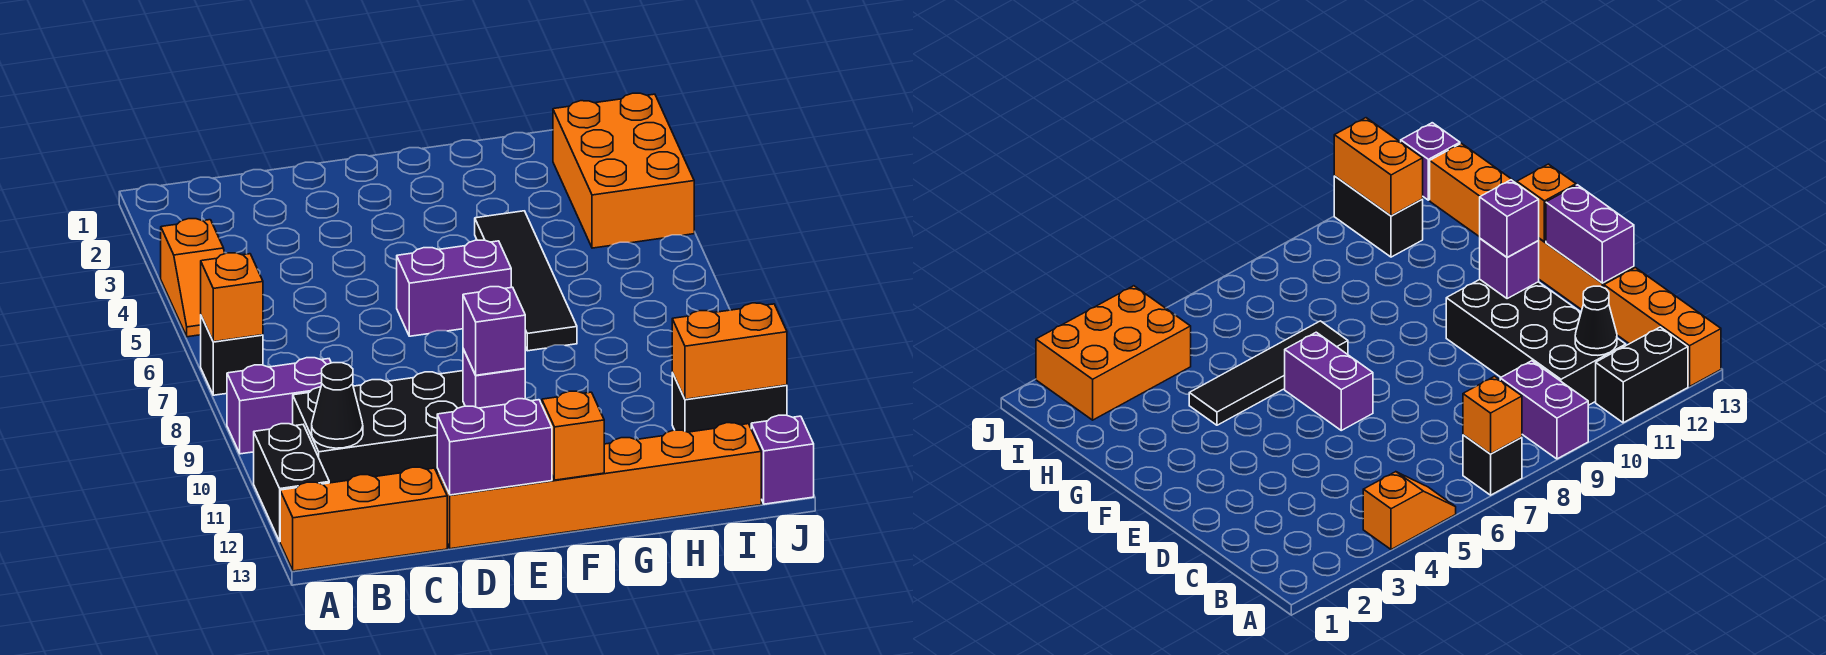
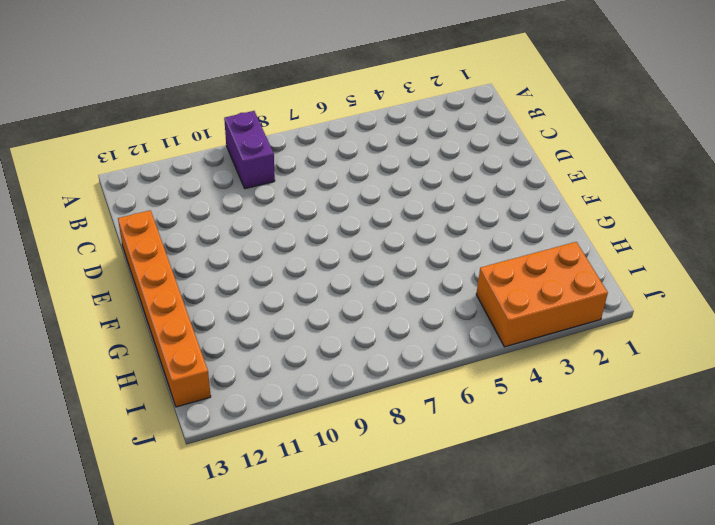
none -> orange 1x2 slope [161,219,225,337]
none -> black 1x1 brick [201,316,263,395]
none -> black 1x2 brick [254,424,329,541]

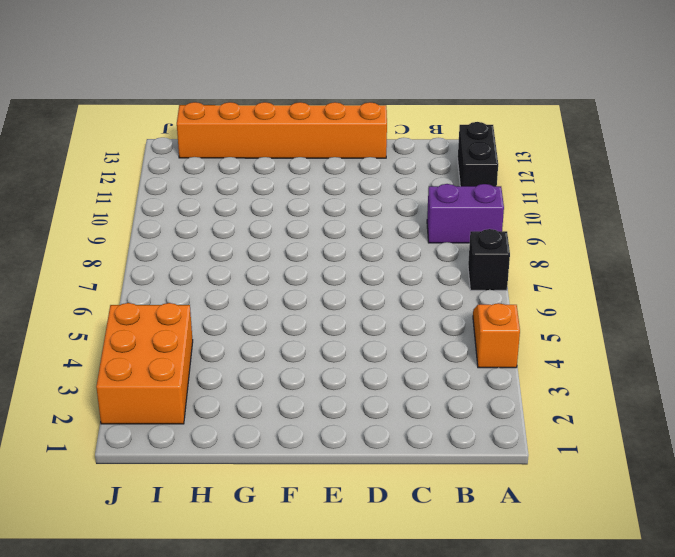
none -> orange 1x3 brick [280,467,447,571]
none -> black 2x4 brick [293,371,465,483]
none -> purple 1x2 brick [397,240,511,336]

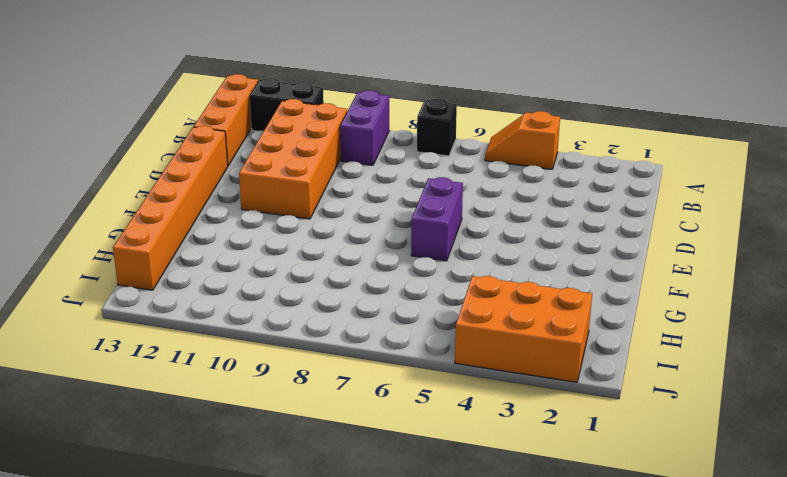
orange 2x4 brick [239,99,347,219] -> black 2x4 brick [293,371,465,483]
none -> black 1x4 tile [475,211,577,351]
none -> black 1x2 brick [672,372,787,432]
none -> purple 1x1 brick [751,415,814,504]

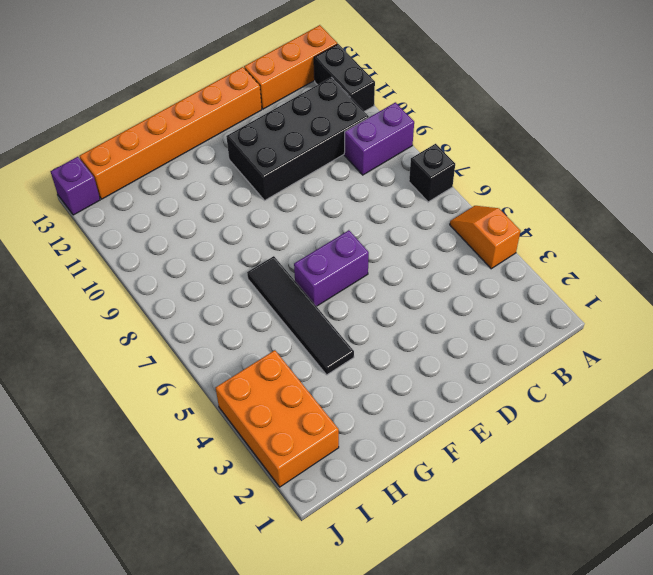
none -> black 1x2 brick [672,372,787,432]
none -> orange 1x1 brick [201,253,263,342]
none -> black 1x1 cone [312,363,363,448]

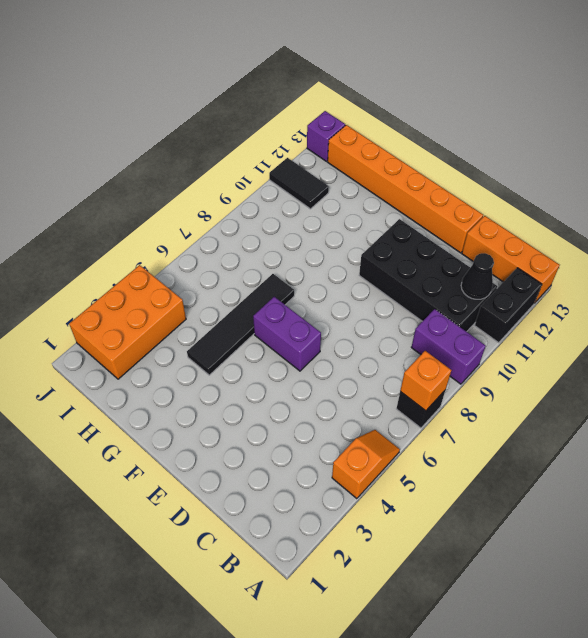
black 1x2 tile [269,158,329,209] -> black 1x2 brick [672,372,787,432]
none -> purple 1x2 brick [437,399,552,495]
none -> purple 1x1 brick [463,349,525,408]
none -> orange 1x1 brick [542,391,604,480]

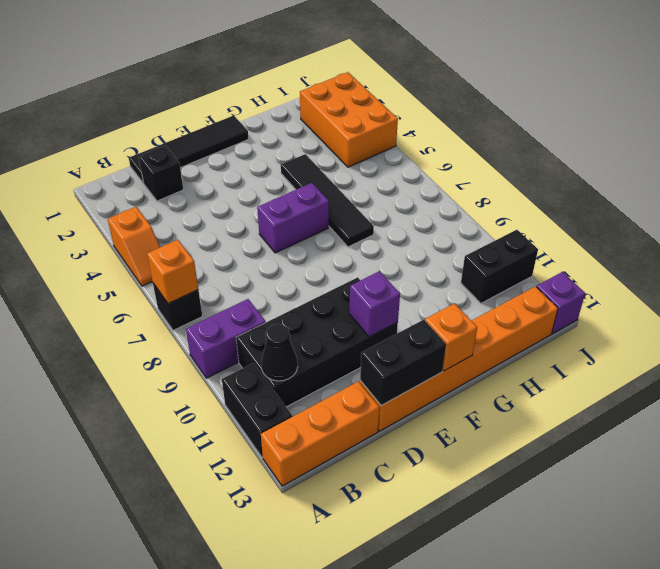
black 1x4 tile [129,115,248,182] -> none
black 1x1 brick [139,146,183,201] -> none
black 1x2 brick [360,320,446,405] -> purple 1x2 brick [437,399,552,495]
none -> orange 1x2 brick [672,303,787,399]
none -> purple 1x1 brick [463,287,525,375]

